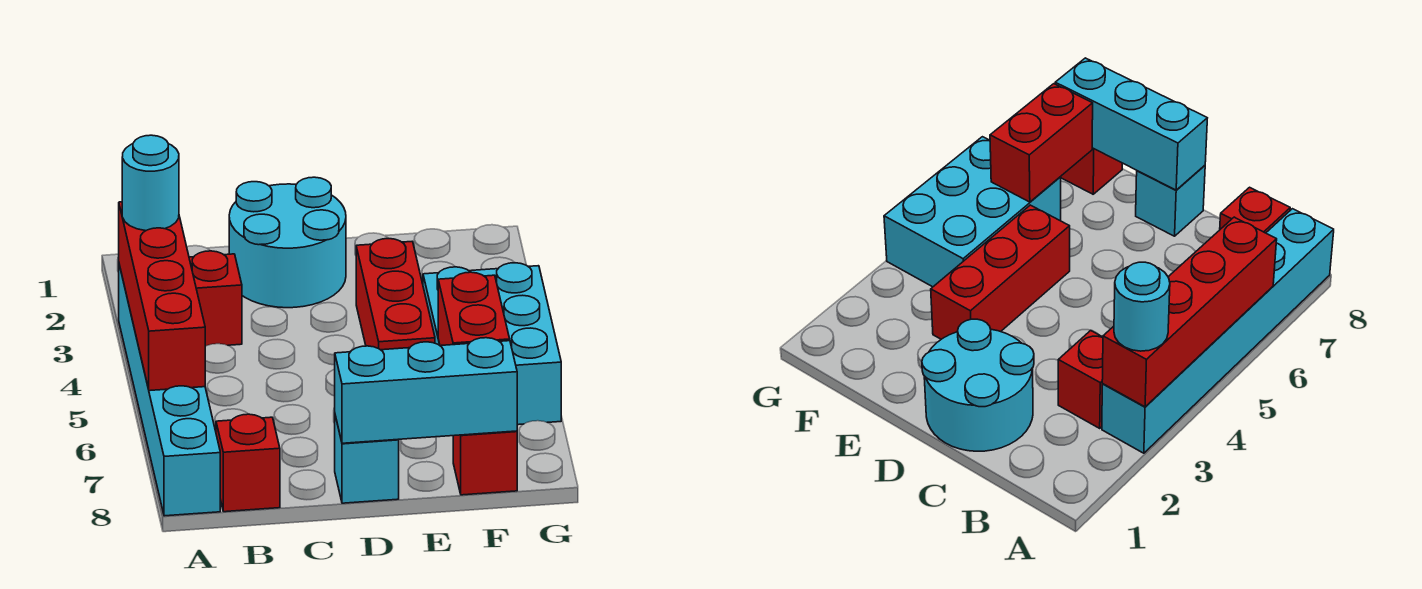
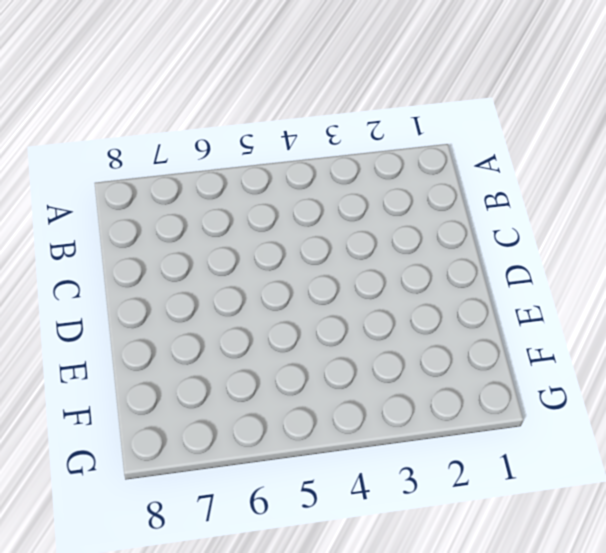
none -> cyan 1x6 brick [119,265,220,516]
none -> red 1x1 brick [189,251,242,346]
none -> red 1x1 brick [216,414,280,512]

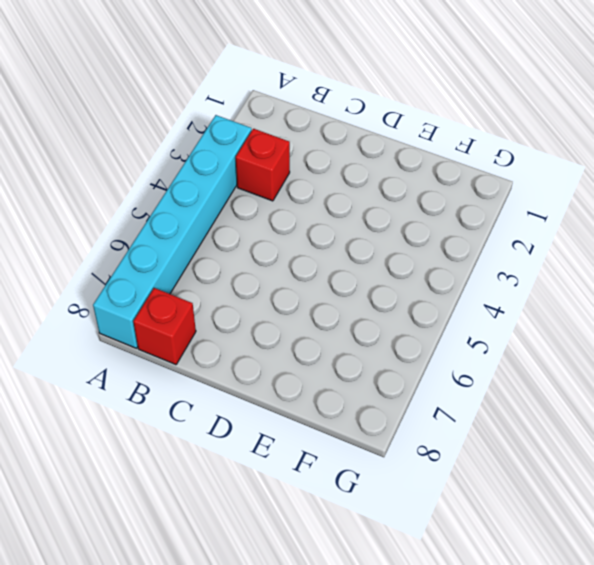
none -> cyan 2x2 round brick [229,177,346,308]
none -> cyan 1x1 brick [335,416,399,503]
none -> red 1x3 brick [356,239,435,350]

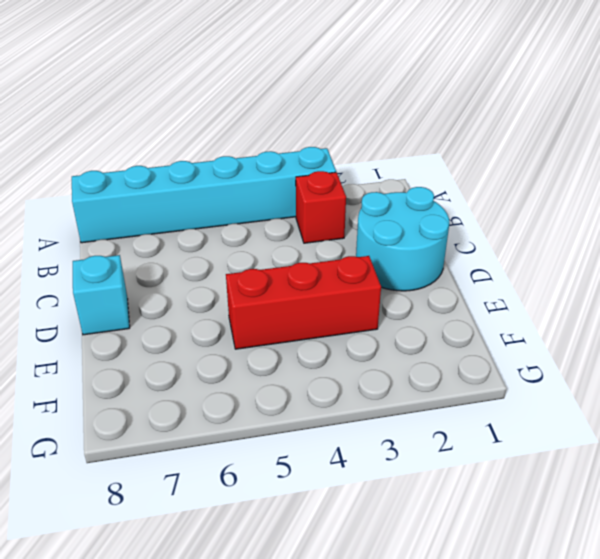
none -> red 1x1 brick [216,414,280,512]
none -> cyan 2x3 brick [423,263,561,425]
none -> red 1x1 brick [453,431,517,495]

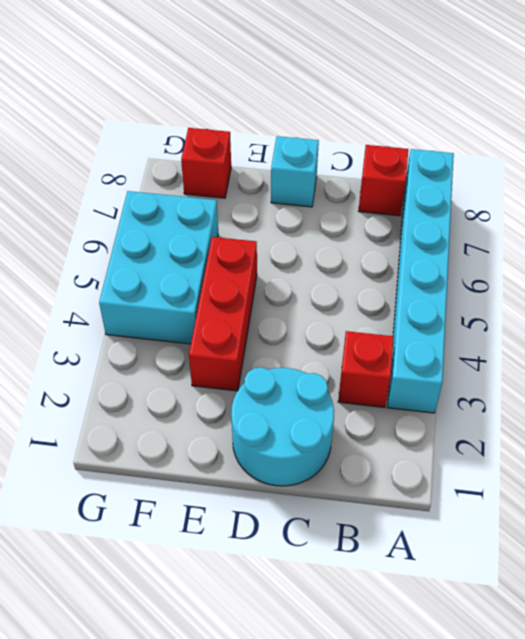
none -> red 1x4 brick [119,202,205,391]
none -> cyan 1x3 brick [335,338,517,443]
none -> red 1x2 brick [438,272,510,346]

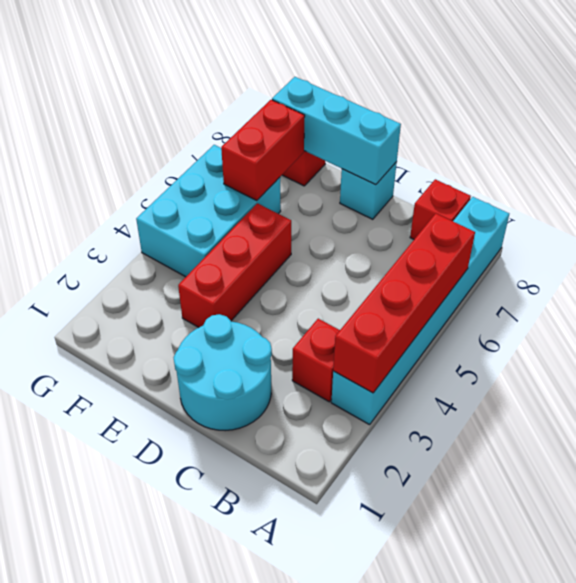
none -> cyan 1x1 round brick [122,135,179,231]

